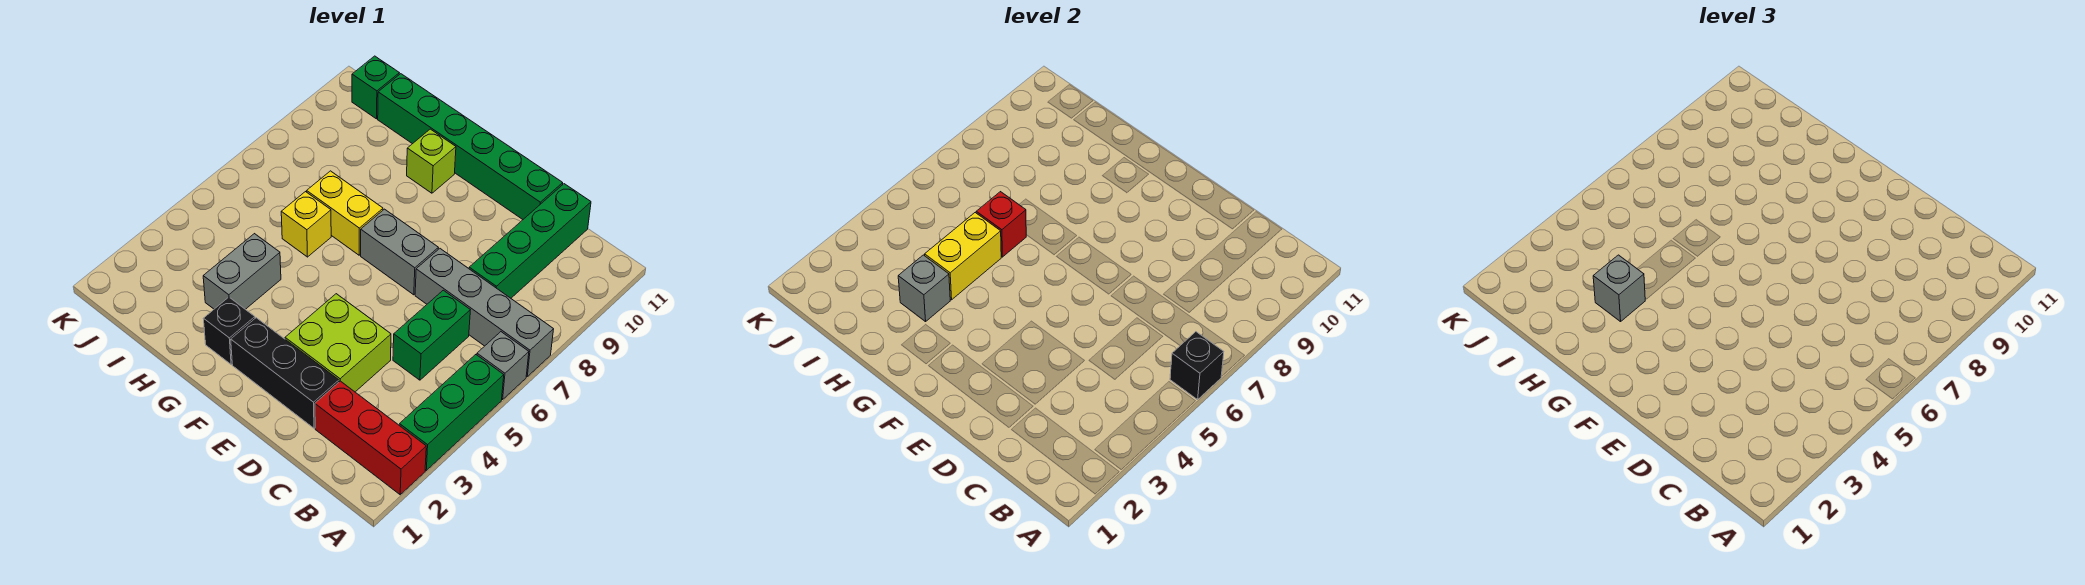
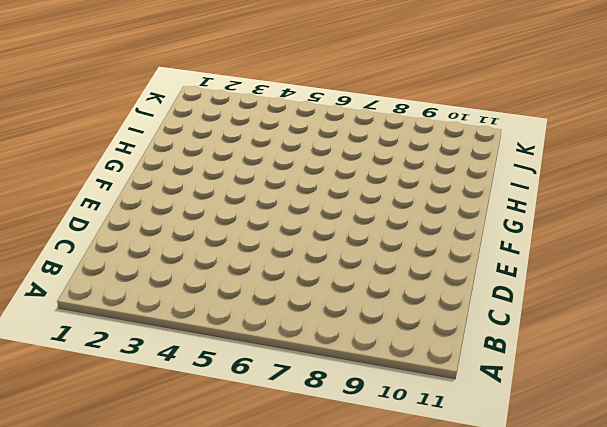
none -> red 1x3 brick [315,381,426,495]
none -> green 1x3 brick [399,355,504,470]
none -> grey 1x1 brick [477,332,529,400]

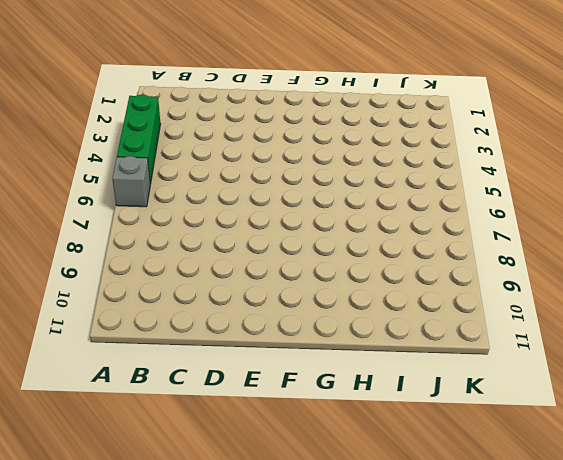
none -> red 1x3 brick [315,381,426,495]
none -> grey 1x4 brick [415,249,554,376]
none -> green 1x2 brick [393,290,470,380]

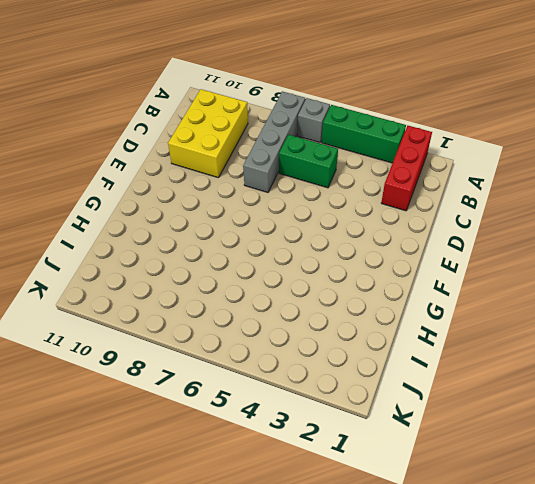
yellow 2x3 brick [168,89,248,178] -> green 1x4 brick [469,184,591,298]
none -> black 1x3 brick [231,318,339,428]
none -> lime 2x2 brick [285,294,391,392]
none -> green 1x6 brick [378,74,563,219]

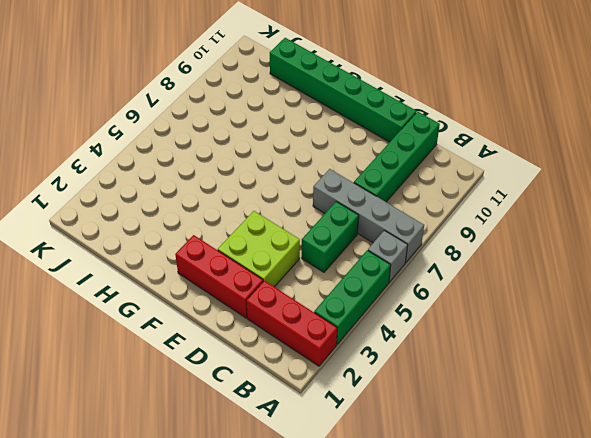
red 1x3 brick [175,235,263,318] -> black 1x3 brick [231,318,339,428]
none -> grey 1x2 brick [361,209,438,295]
none -> black 1x1 brick [203,297,255,364]
none -> yellow 1x2 brick [307,171,383,255]

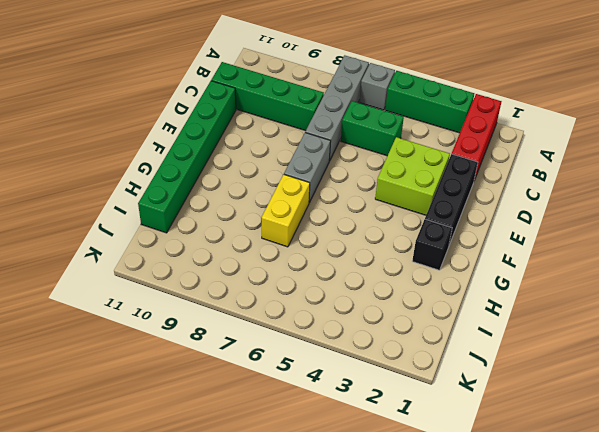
none -> lime 1x1 brick [407,129,456,193]
none -> grey 1x2 brick [203,234,281,309]
none -> yellow 1x1 brick [281,192,331,257]

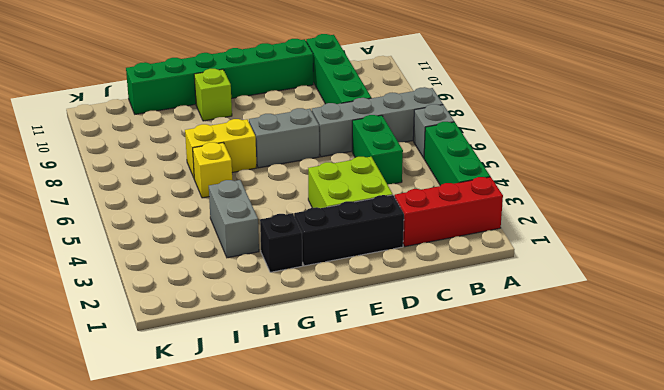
none -> green 1x1 brick [352,56,399,119]
none -> black 1x1 brick [1170,332,1224,400]
none -> grey 1x1 brick [898,255,950,322]

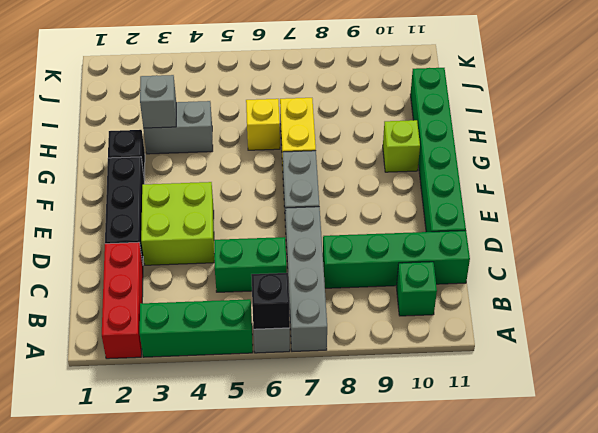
green 1x1 brick [396,262,437,316] -> green 1x1 brick moved to [352,56,399,119]
none -> yellow 1x2 brick [925,213,1001,300]
none -> red 1x1 brick [976,192,1026,257]
none -> grey 1x1 brick [1593,255,1645,322]

